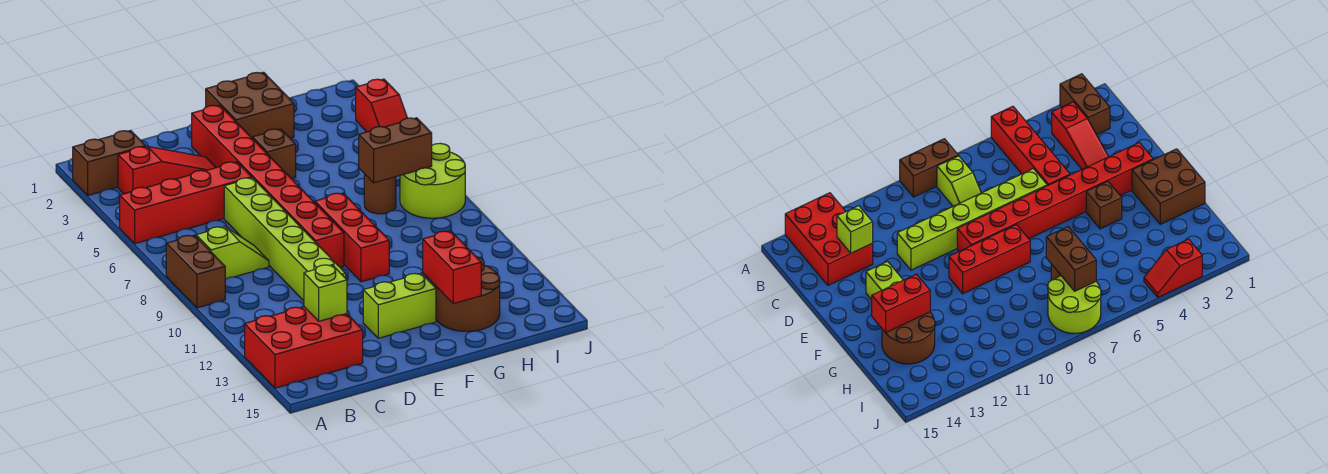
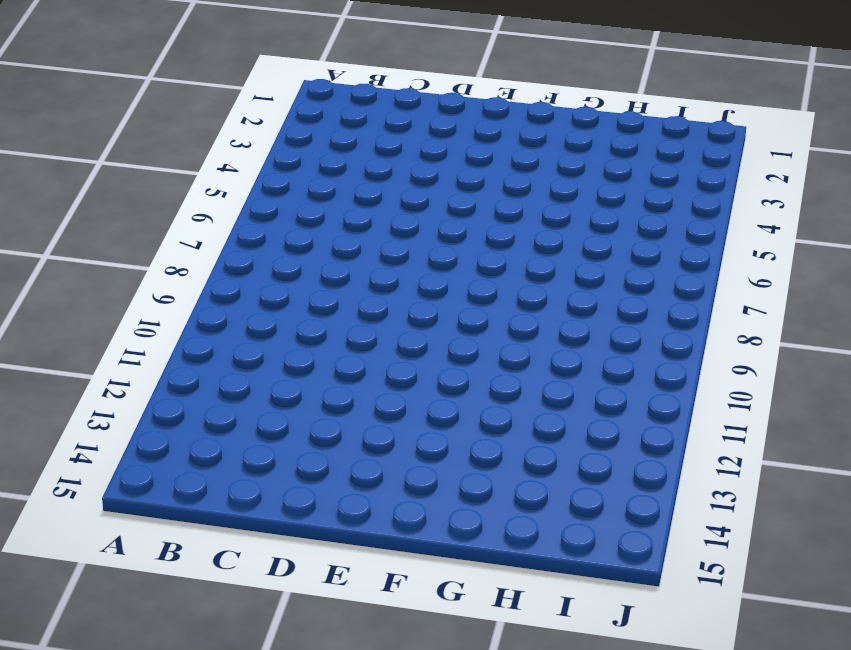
none -> brown 1x2 brick [73,131,146,195]
none -> red 1x4 brick [120,162,252,244]
none -> brown 1x2 brick [166,235,225,308]

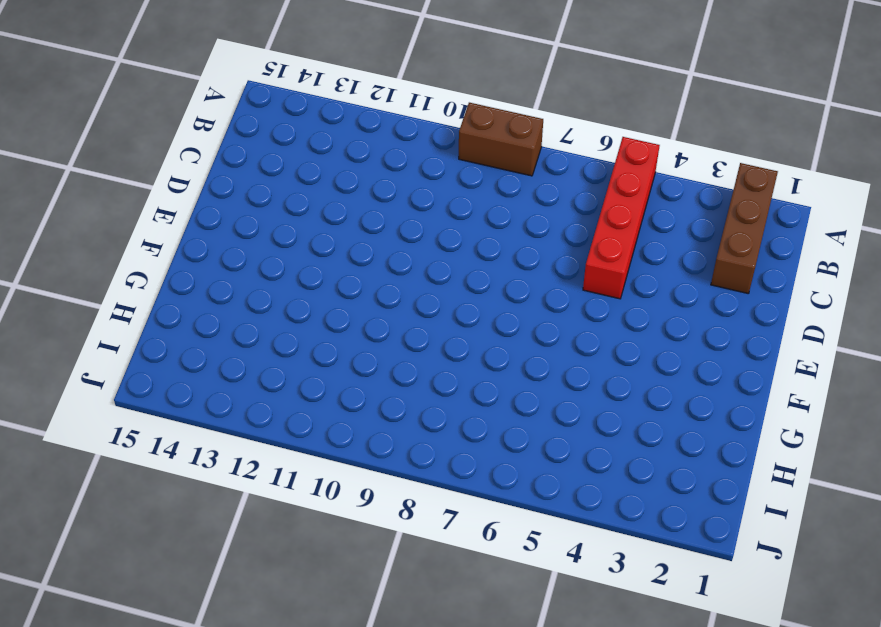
brown 1x3 brick [711,163,778,294] -> brown 1x2 brick [73,131,146,195]
none -> red 2x3 brick [245,307,363,388]
none -> red 1x3 slope [118,146,216,194]
none -> lime 1x2 slope [196,227,269,279]

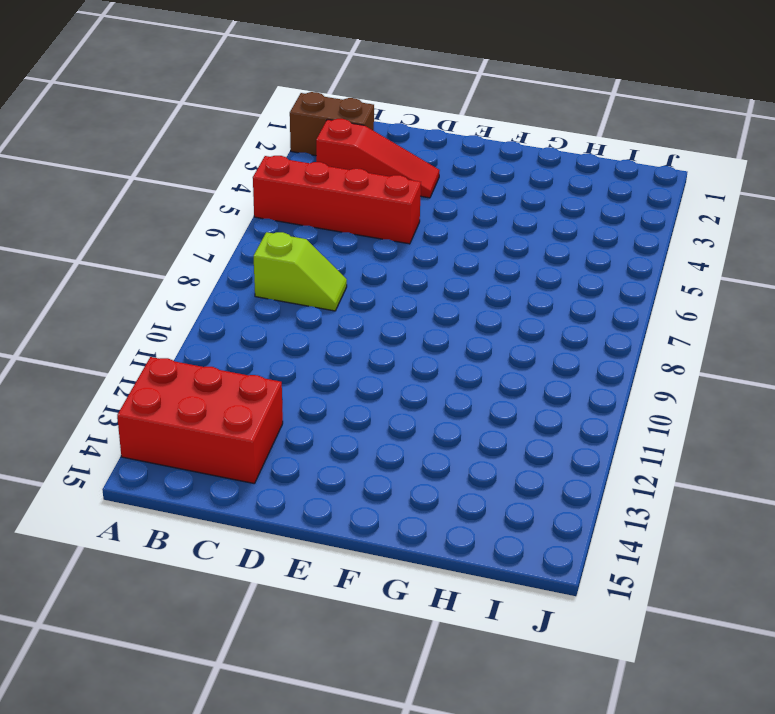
none -> brown 1x2 brick [166,235,225,308]
none -> lime 1x6 brick [224,178,346,301]
none -> red 1x8 brick [192,105,344,267]

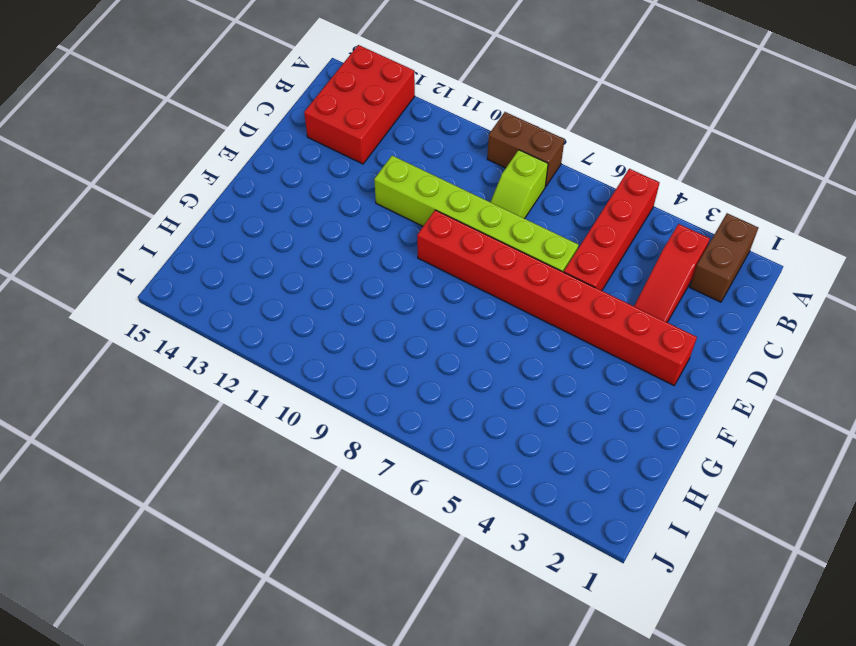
none -> lime 1x2 brick [363,273,436,338]
none -> brown 2x2 brick [206,72,294,139]
none -> brown 1x1 brick [253,129,296,179]

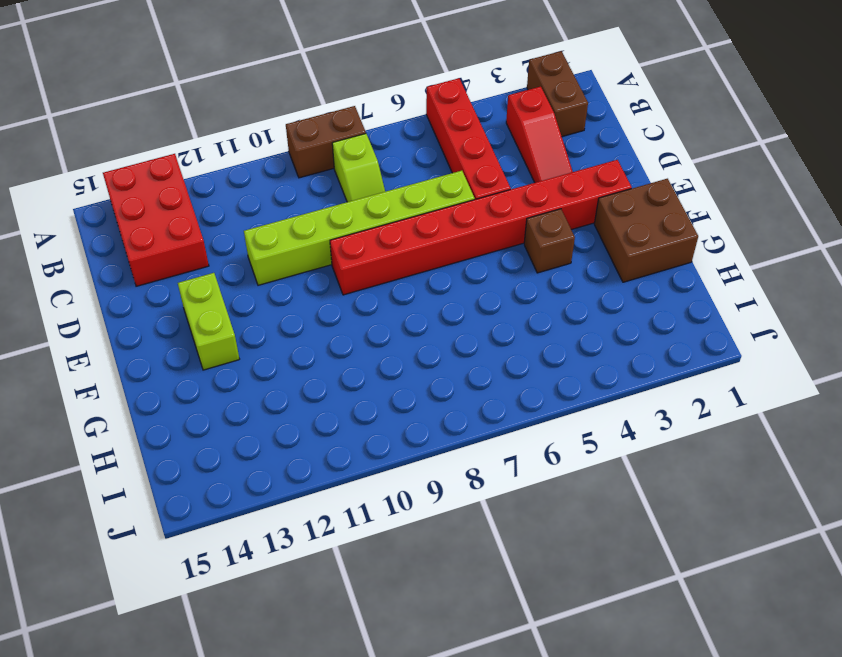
none -> red 1x3 brick [315,193,389,282]
none -> brown 2x2 round brick [434,257,500,331]
none -> brown 1x1 round brick [364,174,396,214]

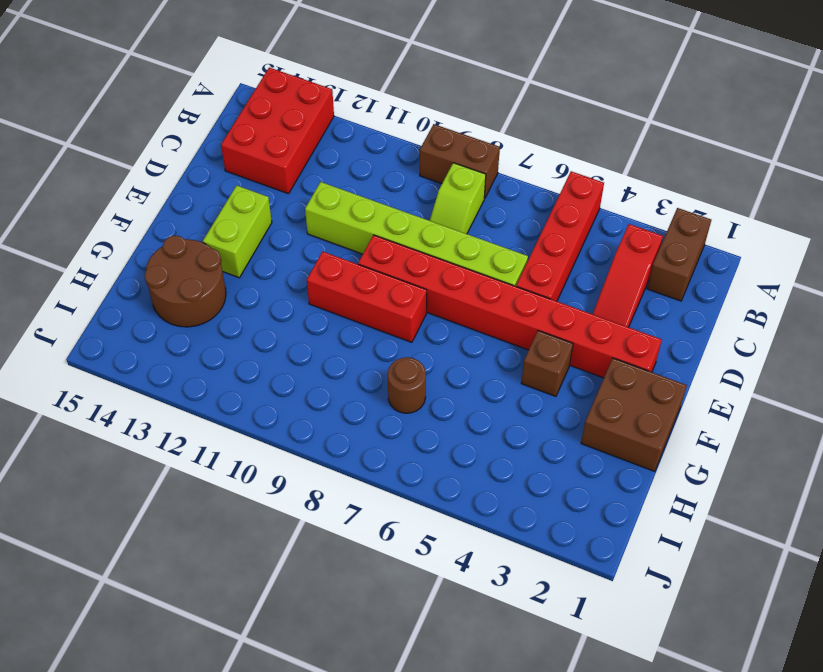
none -> lime 2x2 round brick [400,143,465,218]
none -> red 1x2 slope [356,79,407,132]
none -> lime 1x1 brick [304,265,347,321]

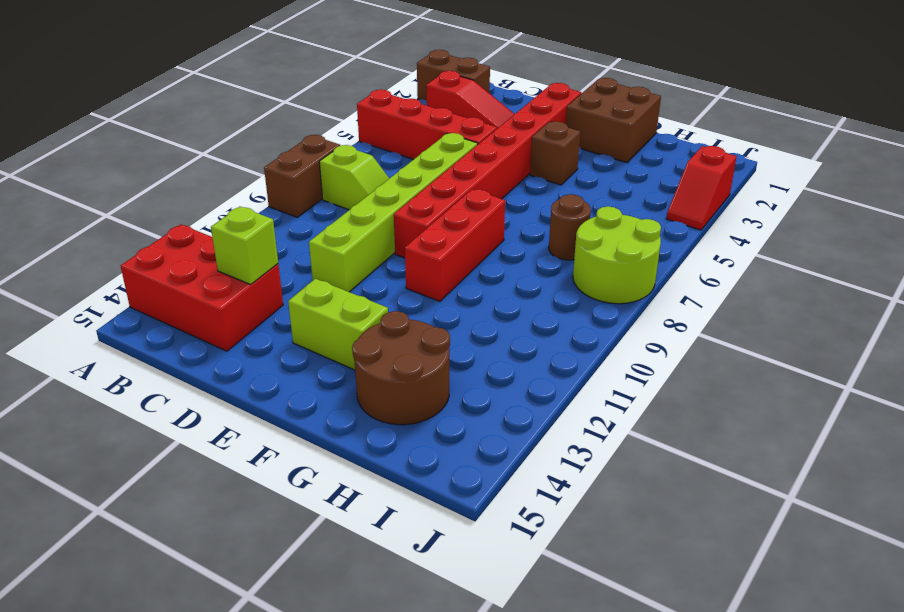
none -> red 1x2 brick [423,231,481,304]
none -> brown 1x2 brick [359,118,432,183]

